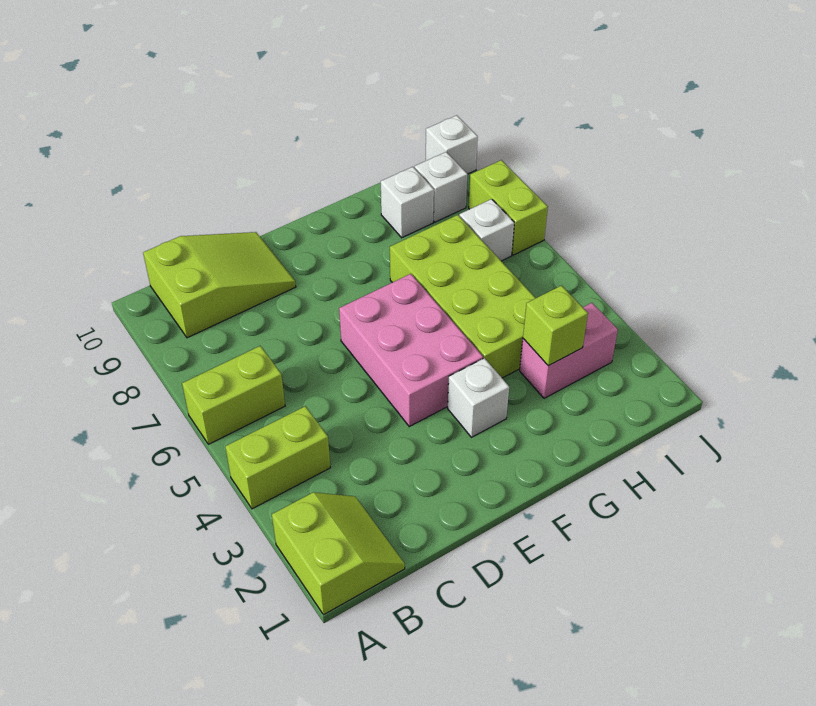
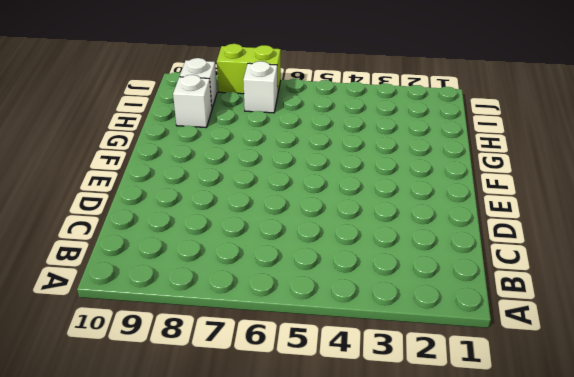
none -> lime 2x2 slope [272,492,405,615]
none -> lime 1x2 brick [225,406,330,509]
none -> lime 1x2 brick [182,346,285,444]

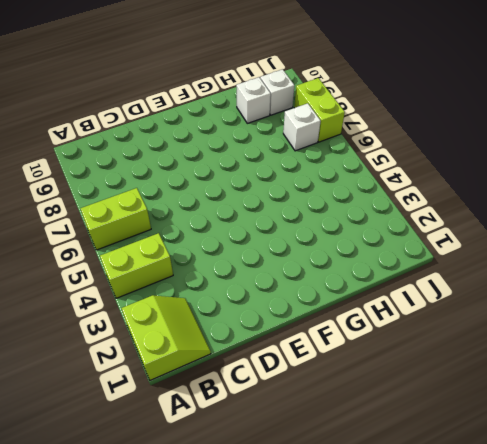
none -> lime 2x3 slope [143,232,296,338]
none -> pink 2x3 brick [339,274,483,426]
none -> white 1x1 brick [448,358,509,437]

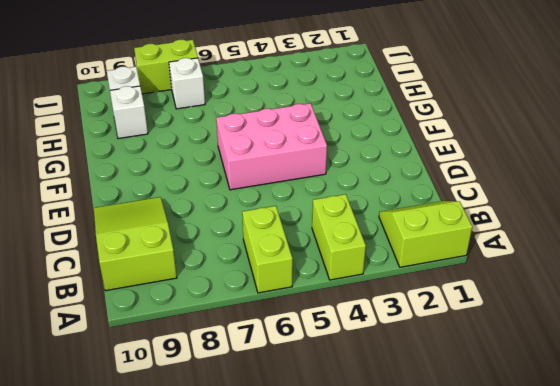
none -> white 1x1 brick [448,358,509,437]
none -> lime 2x4 brick [390,215,535,378]
none -> pink 1x2 brick [520,303,618,398]

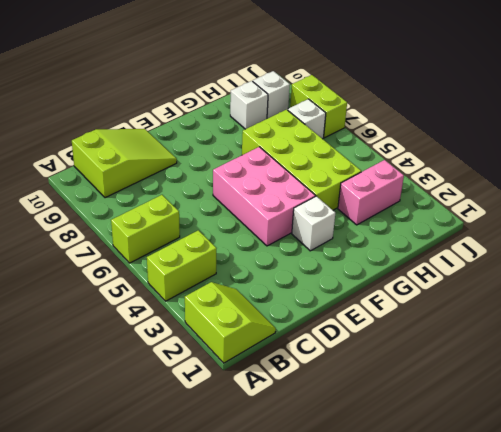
none -> white 1x1 brick [426,115,478,174]
none -> lime 1x1 brick [523,286,588,366]

